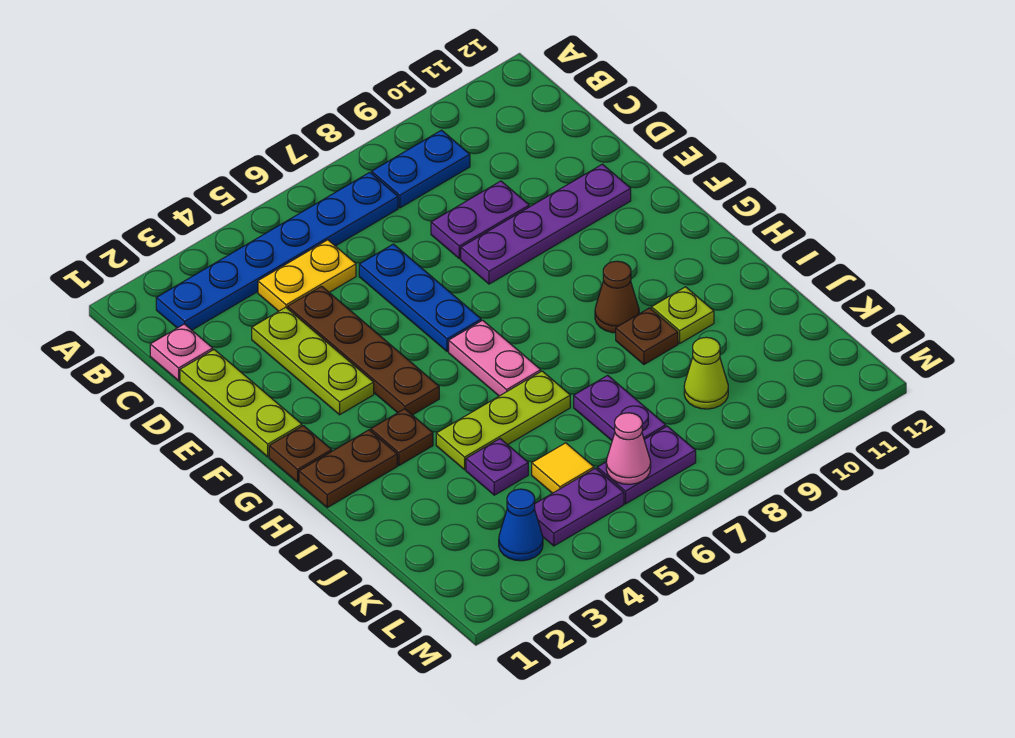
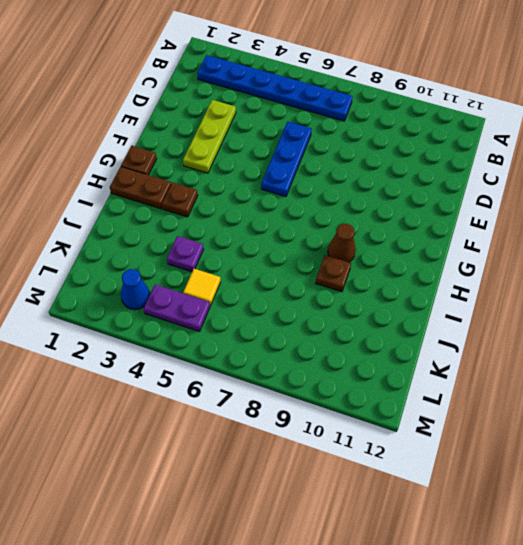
none -> blue 1x2 plate [372,130,470,208]
none -> pink 1x1 plate [150,324,213,381]
none -> yellow 1x2 plate [258,240,356,311]

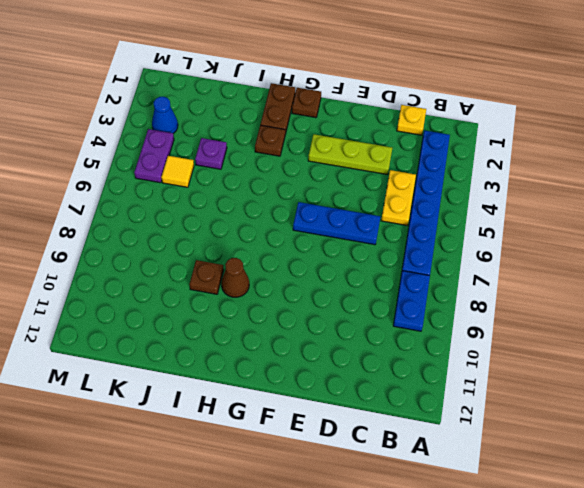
yellow 1x1 plate [397,105,426,135] -> pink 1x1 plate [150,324,213,381]
none -> lime 1x3 plate [180,350,302,457]
none -> brown 1x4 plate [288,286,439,415]
none -> purple 1x2 plate [431,181,529,259]

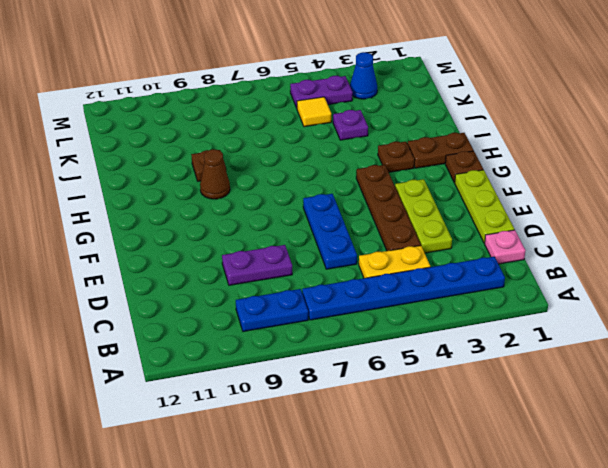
none -> purple 1x4 plate [461,164,631,284]
none -> pink 1x2 plate [449,320,541,396]
none -> lime 1x3 plate [436,371,570,470]

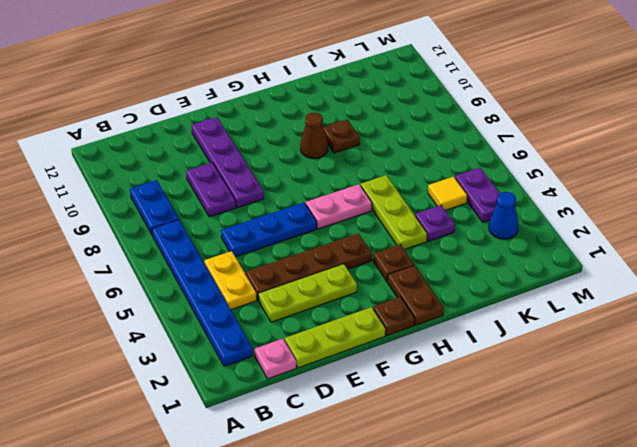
none -> lime 1x1 plate [651,287,714,343]
none -> purple 1x2 plate [574,375,666,440]
none -> lime 1x1 cone [684,337,728,409]

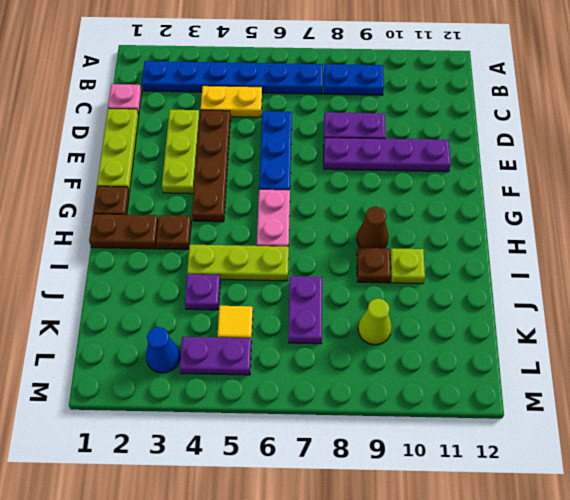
none -> purple 1x2 plate [597,426,696,504]
none -> pink 1x1 cone [606,413,651,484]

